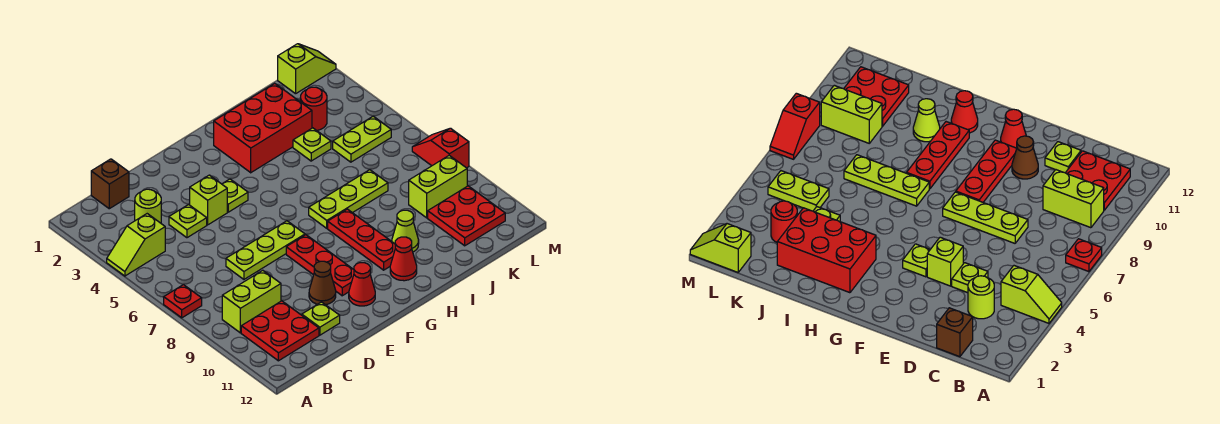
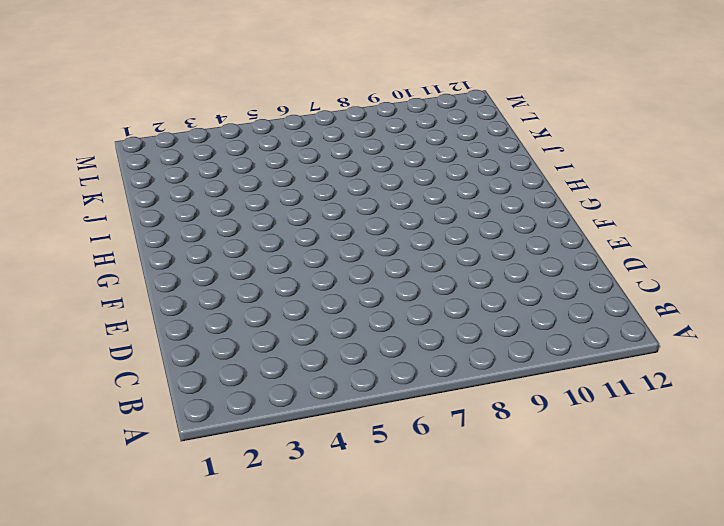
none -> lime 1x2 slope [107,214,165,276]
none -> red 1x1 plate [164,285,202,318]
none -> lime 1x2 brick [222,270,281,333]

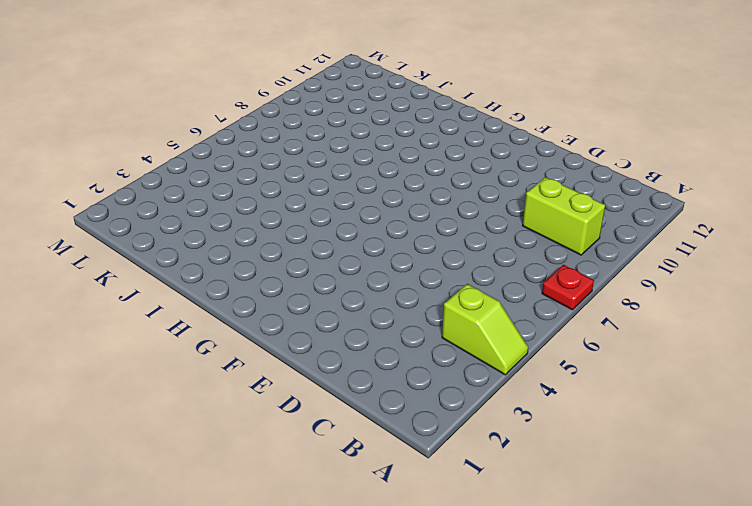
none -> red 2x2 plate [241,301,319,361]
none -> brown 1x1 brick [91,159,129,209]
none -> lime 1x1 round brick [135,189,161,223]

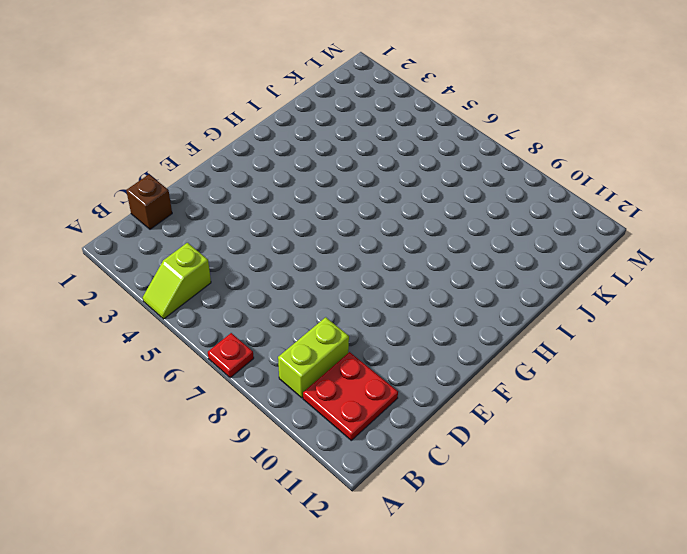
none -> lime 1x1 round brick [135,189,161,223]
none -> lime 1x1 plate [169,205,207,238]
none -> lime 1x3 plate [226,221,305,279]

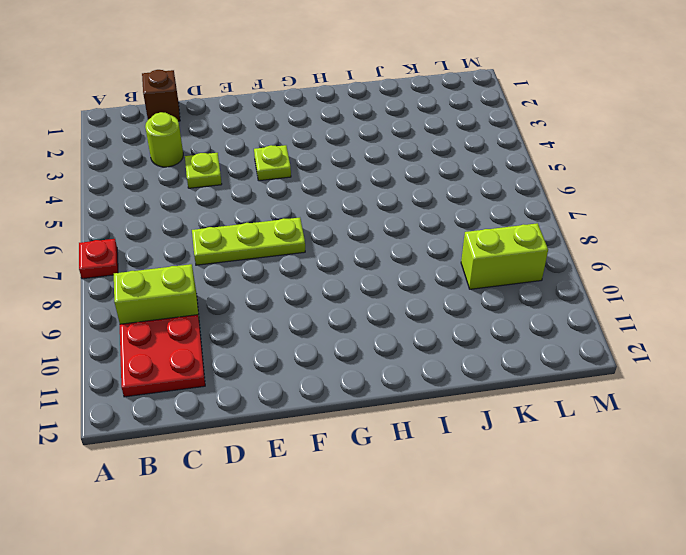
none -> lime 1x2 slope [107,214,165,276]
none -> lime 1x1 plate [302,302,340,335]
none -> lime 1x1 brick [190,175,227,225]

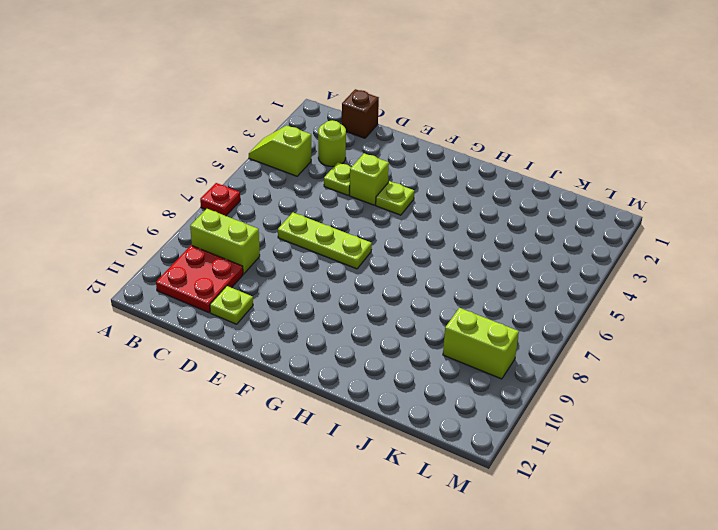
none -> brown 1x1 cone [309,261,336,305]
none -> red 1x3 plate [286,235,354,296]
none -> red 1x1 cone [349,263,375,306]

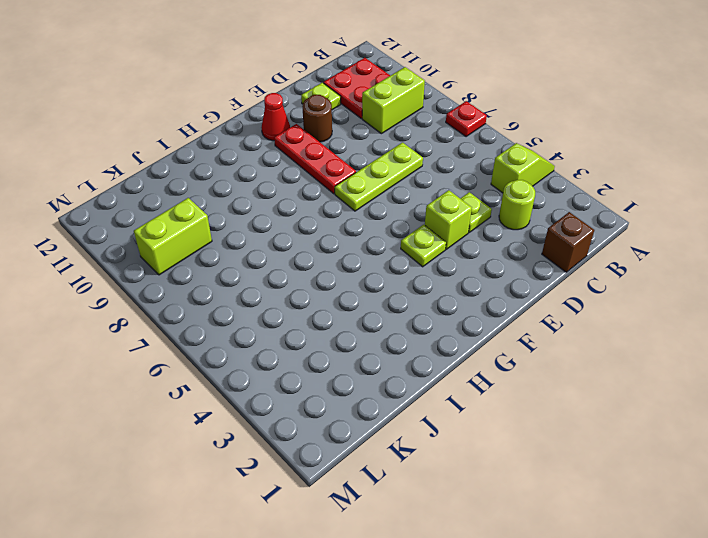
brown 1x1 round brick [302,95,332,142] -> brown 1x1 cone [309,261,336,305]
none -> red 2x3 brick [214,83,312,173]
none -> lime 1x3 plate [309,170,388,228]
none -> red 1x3 plate [328,209,395,270]

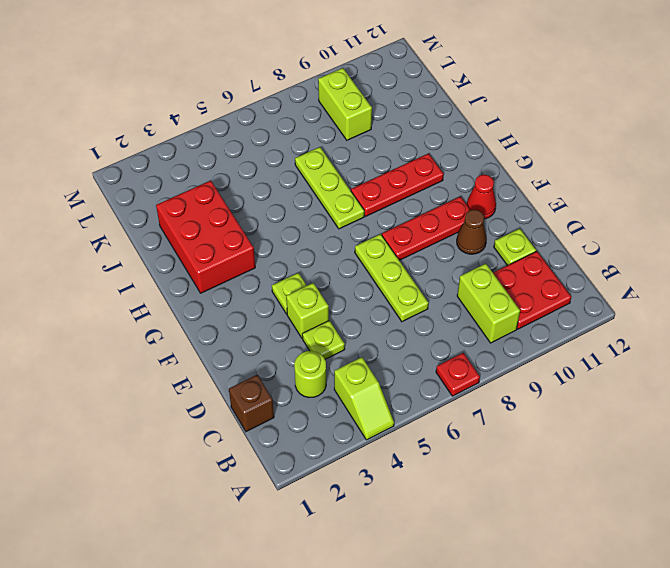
none -> red 1x1 cone [390,237,417,281]
none -> lime 1x1 cone [392,210,419,252]
none -> lime 1x1 plate [293,128,331,161]

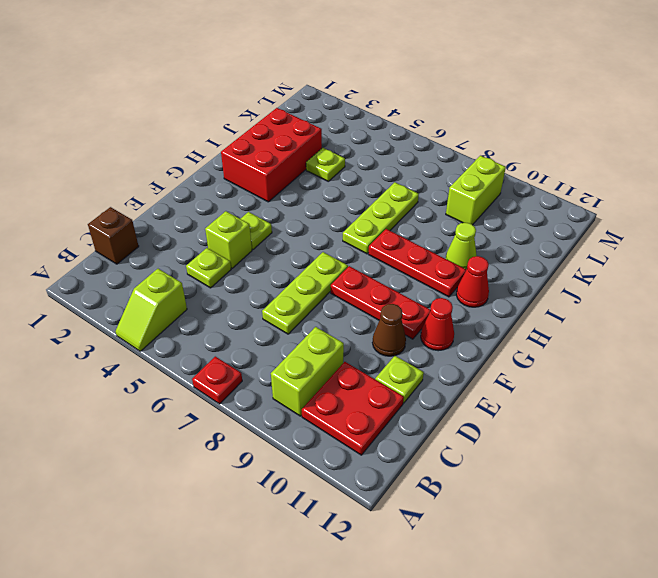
none -> lime 1x1 round brick [135,189,161,223]
none -> red 1x1 round brick [300,87,327,130]
none -> lime 1x2 plate [333,116,391,162]

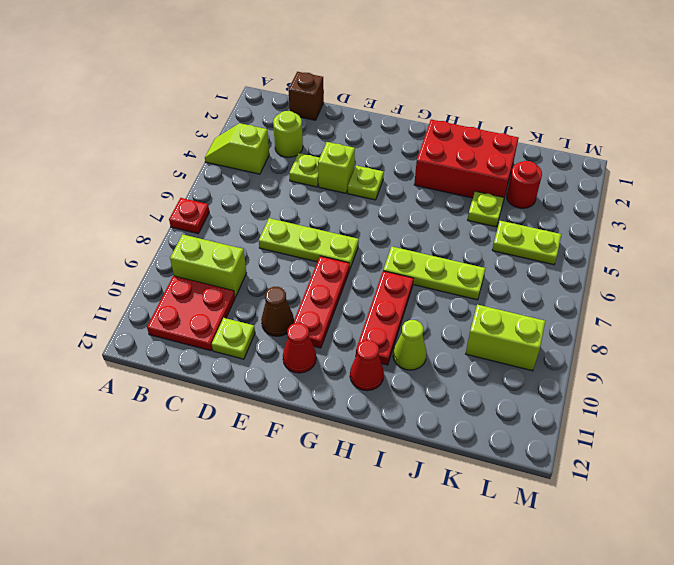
none -> red 2x2 plate [428,186,505,246]
none -> lime 1x2 slope [278,44,336,94]
none -> red 1x2 slope [412,128,469,168]

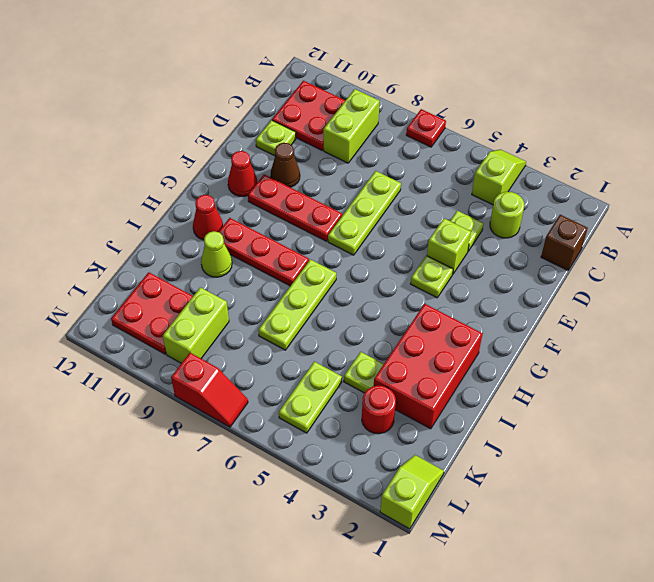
lime 1x2 slope [380,455,444,529] -> lime 1x2 slope turned to [278,44,336,94]

